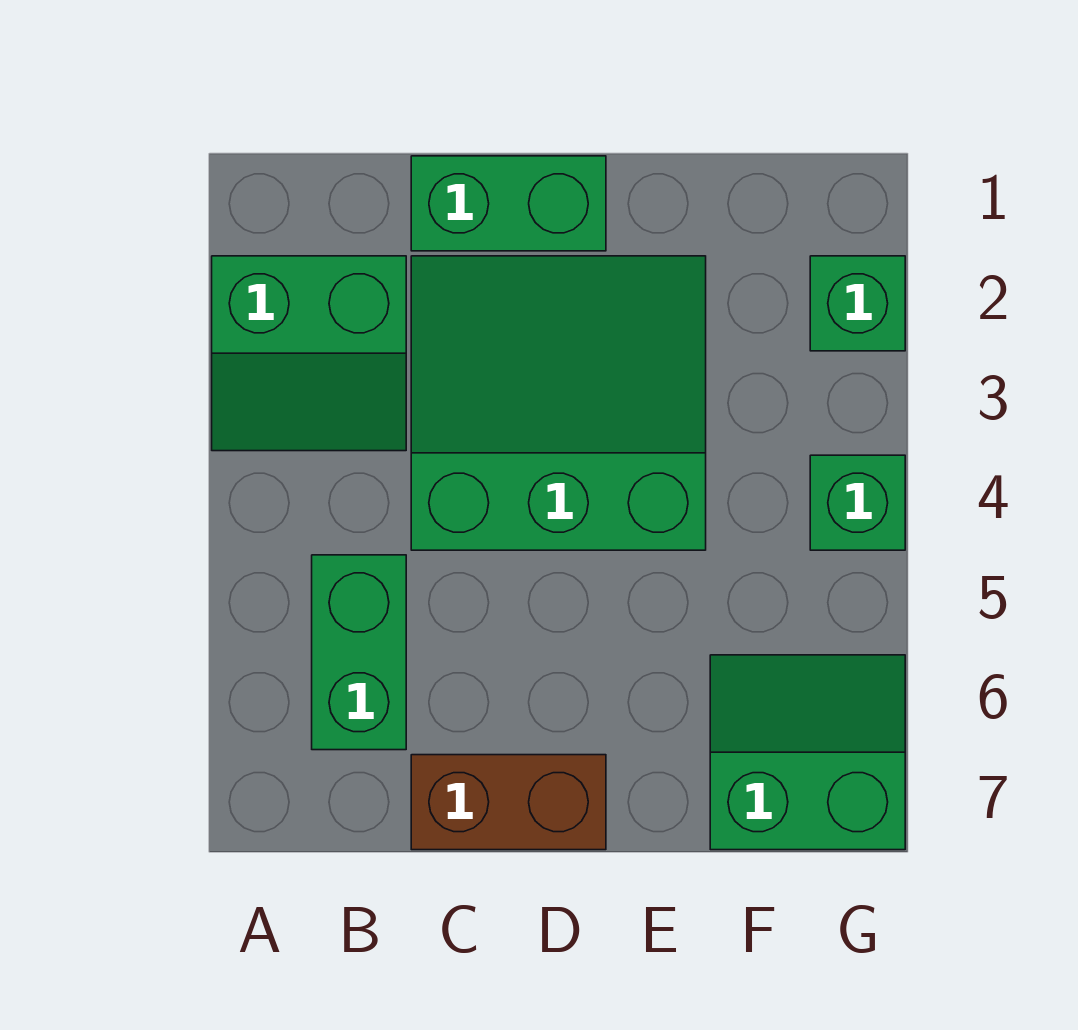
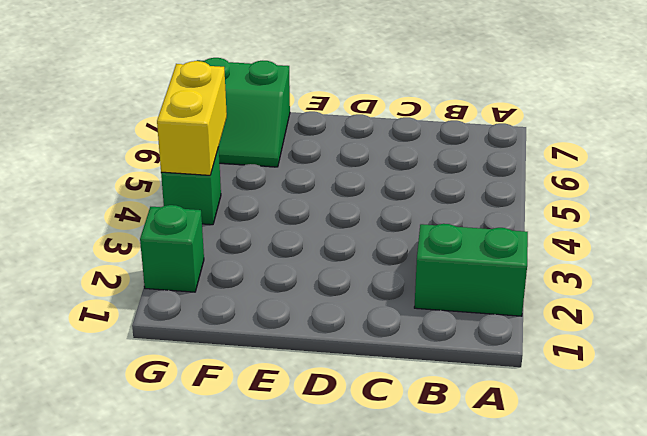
yellow 1x2 brick [157,61,227,175] -> none
none -> green 1x2 brick [312,555,406,750]
none -> green 1x2 brick [411,156,606,251]

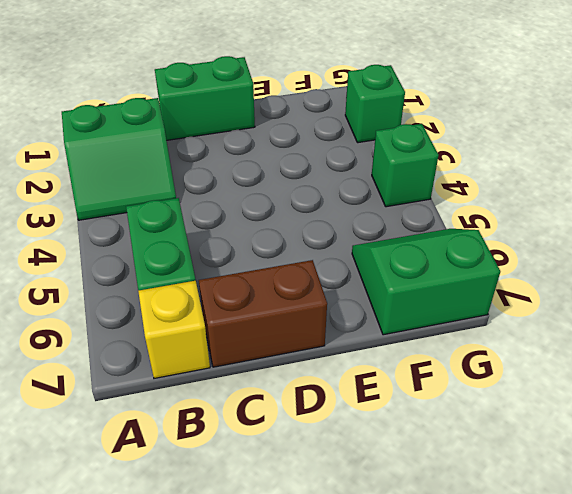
yellow 1x1 brick [138,281,210,378] -> none
none -> green 3x3 slope [411,256,706,550]

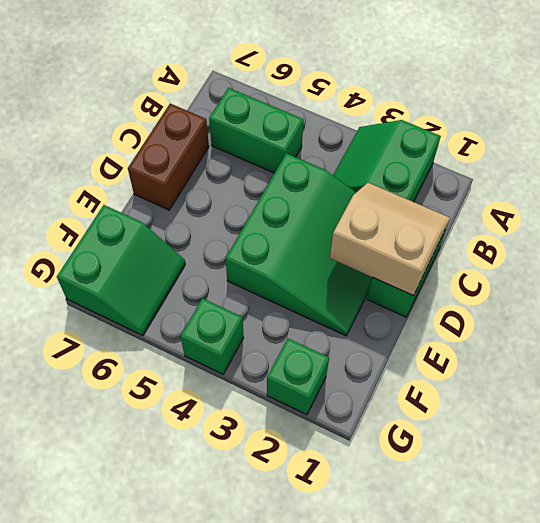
tan 2x2 slope [330,183,450,296] -> none

